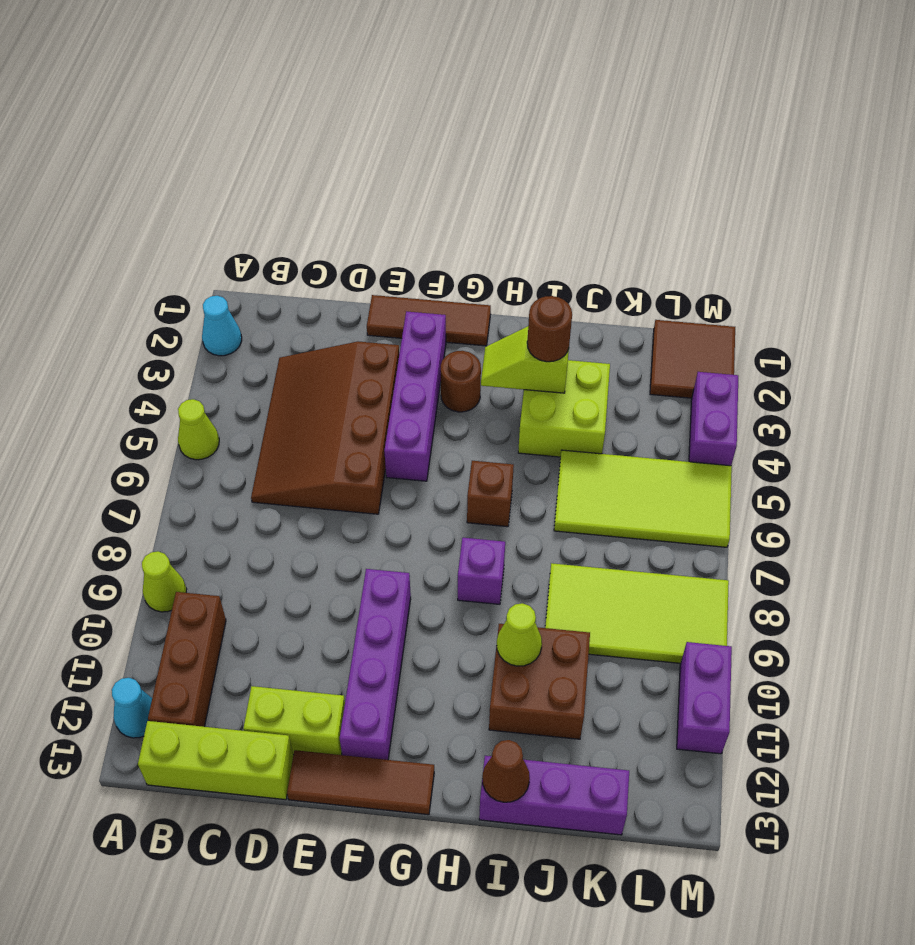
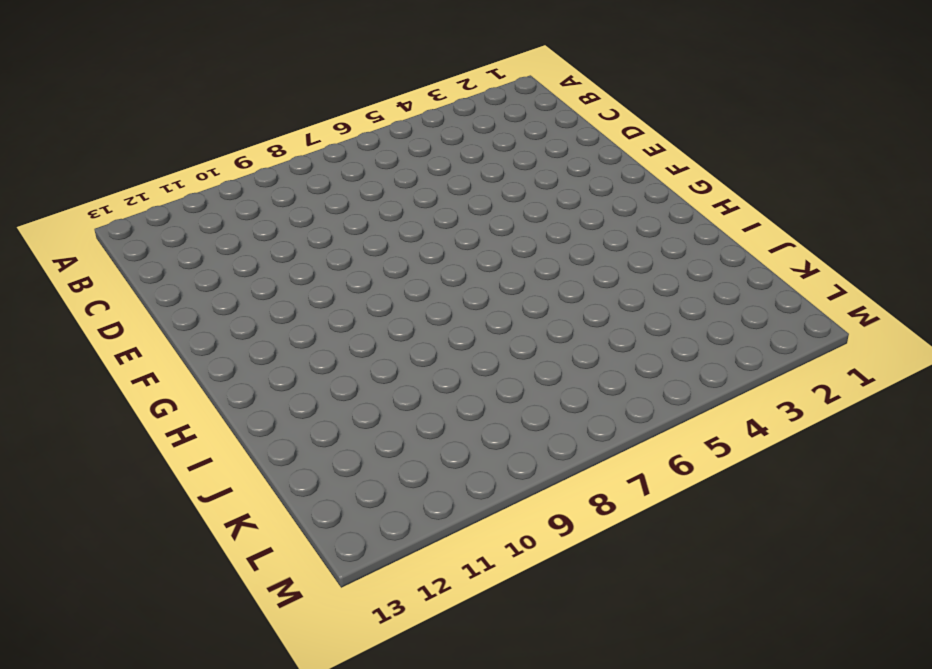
none -> cyan 1x1 cone [202,296,242,356]
none -> lime 1x1 cone [178,399,219,460]
none -> lime 1x1 cone [142,551,187,612]

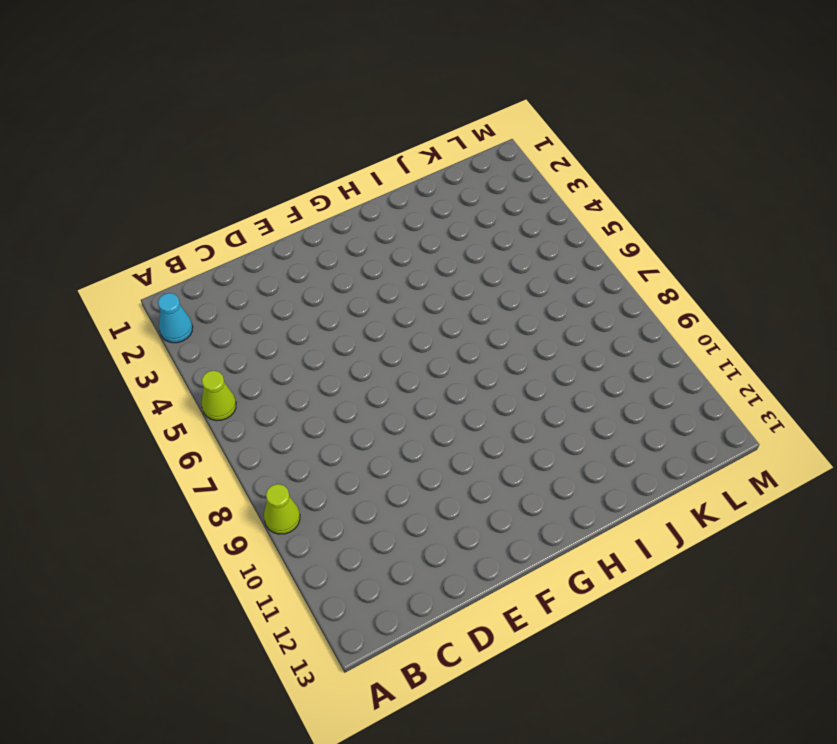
none -> cyan 1x1 cone [112,678,152,738]
none -> brown 1x3 brick [148,592,226,727]
none -> lime 1x3 brick [138,721,293,800]

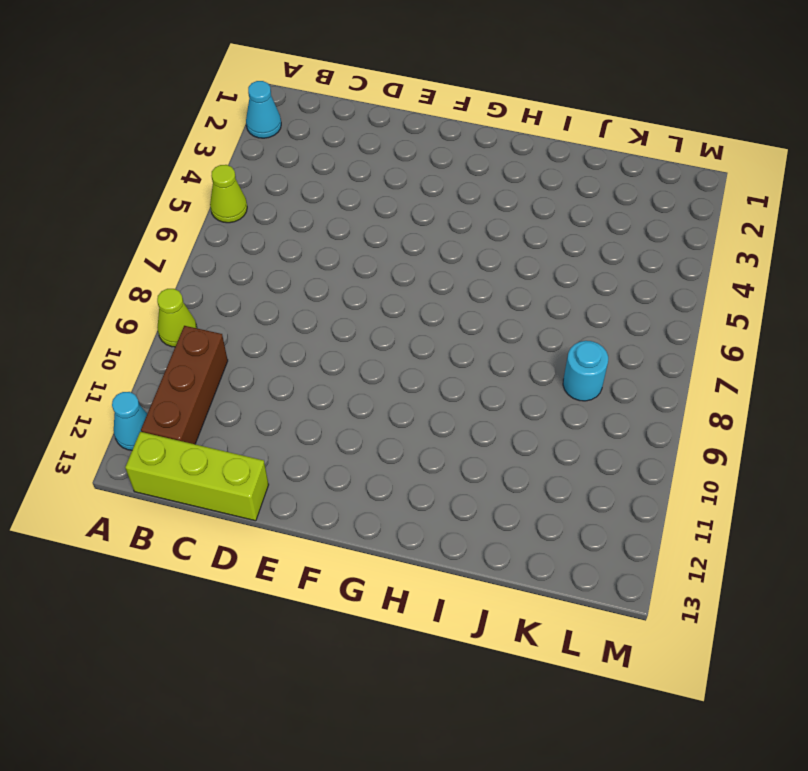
cyan 1x1 round brick [563,341,608,401] -> lime 2x4 tile [545,563,729,663]
none -> brown 3x4 slope [251,341,399,514]
none -> lime 1x2 brick [243,686,345,755]
none -> brown 1x3 tile [367,295,491,346]

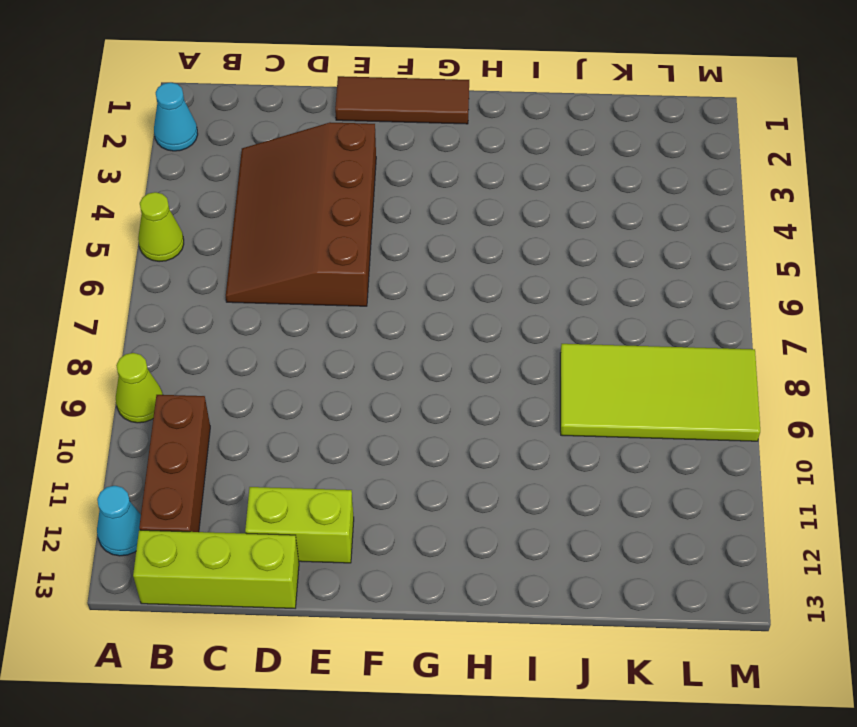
none -> brown 1x3 tile [287,750,434,815]
none -> purple 1x4 brick [384,311,446,481]
none -> purple 1x4 brick [340,569,411,760]

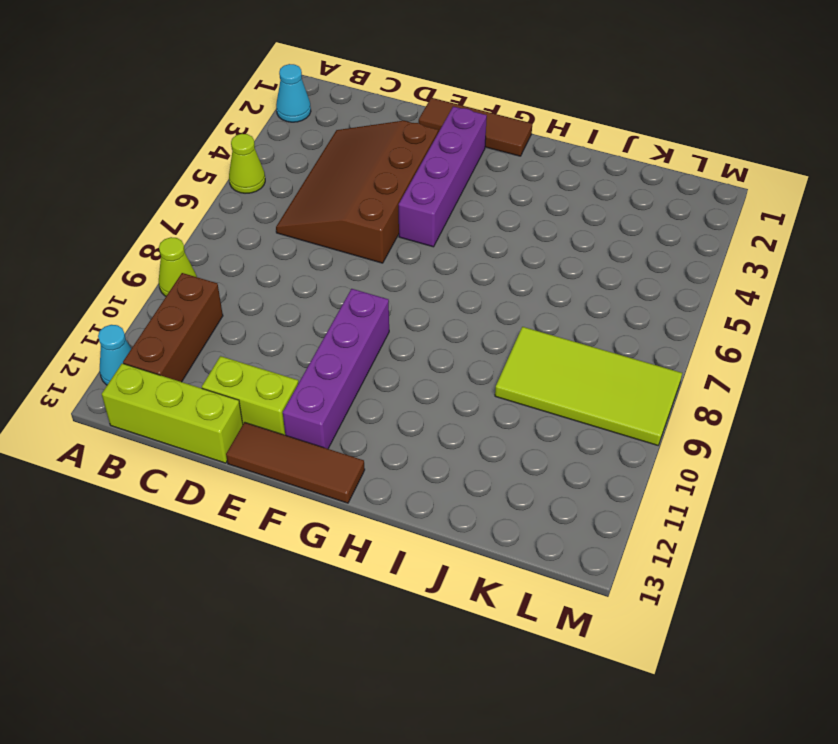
none -> brown 1x1 round brick [441,351,481,412]
none -> brown 1x1 brick [467,461,514,527]
none -> purple 1x1 brick [458,538,505,604]

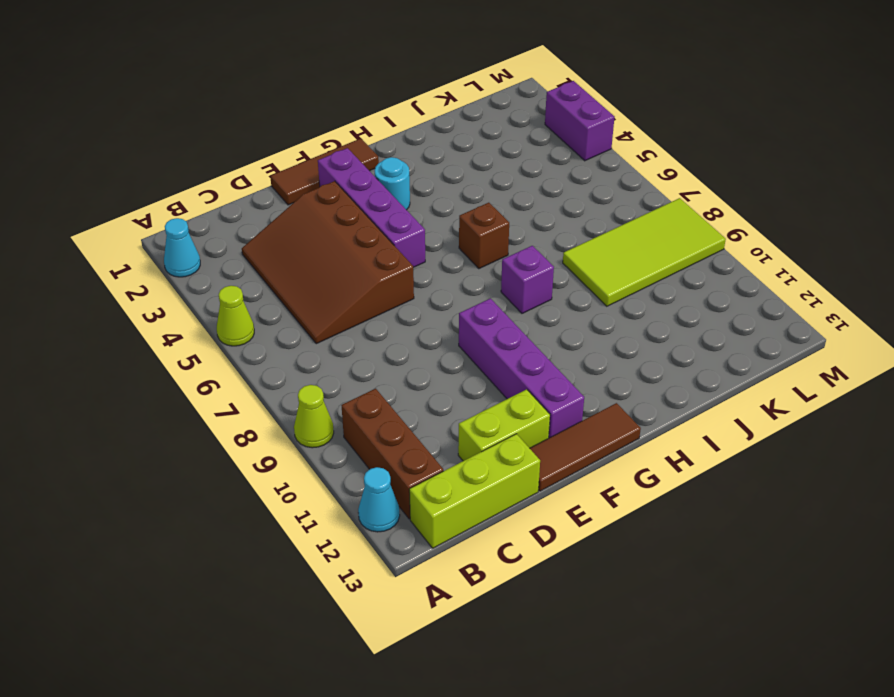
cyan 1x1 round brick [375,157,410,210] -> brown 1x1 round brick [441,351,481,412]
none -> lime 2x2 brick [518,360,610,457]
none -> brown 2x2 brick [489,624,590,739]
none -> purple 1x3 brick [479,756,629,835]

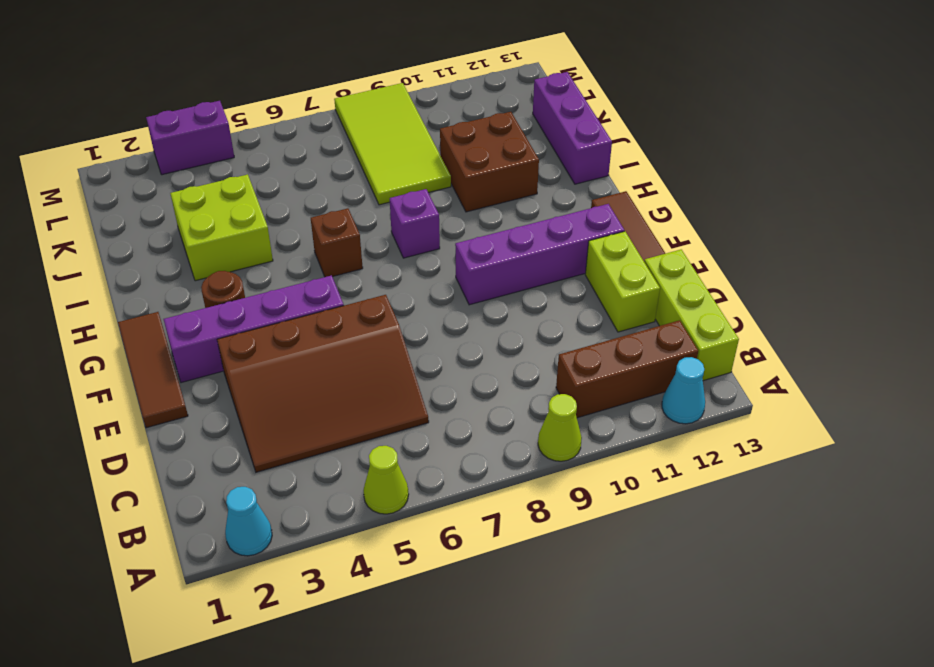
none -> lime 2x4 tile [554,450,732,547]
none -> brown 2x2 tile [650,320,735,398]
none -> purple 1x2 brick [677,642,732,754]

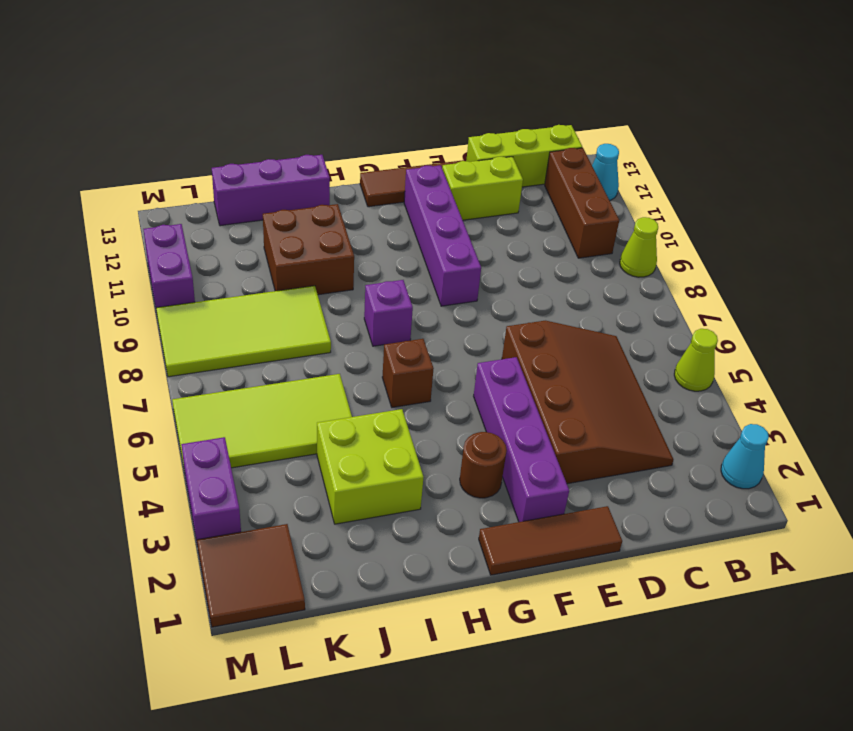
none -> lime 1x2 slope [481,326,569,393]
none -> lime 1x1 cone [497,603,542,666]
none -> brown 1x1 cone [482,740,530,802]

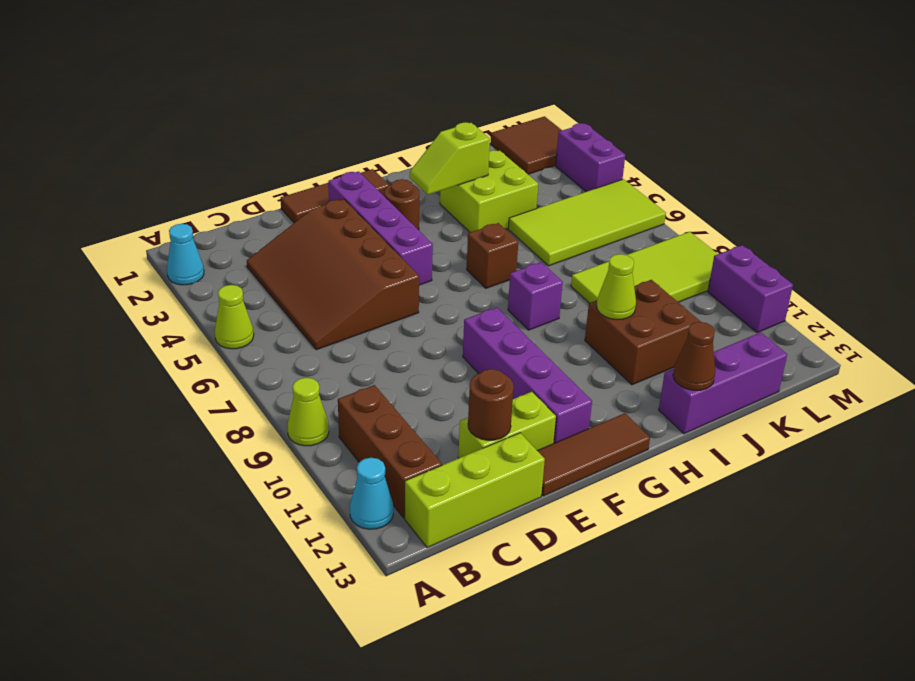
brown 1x1 round brick [468,369,514,440] -> brown 1x1 round brick moved to [527,296,572,362]

